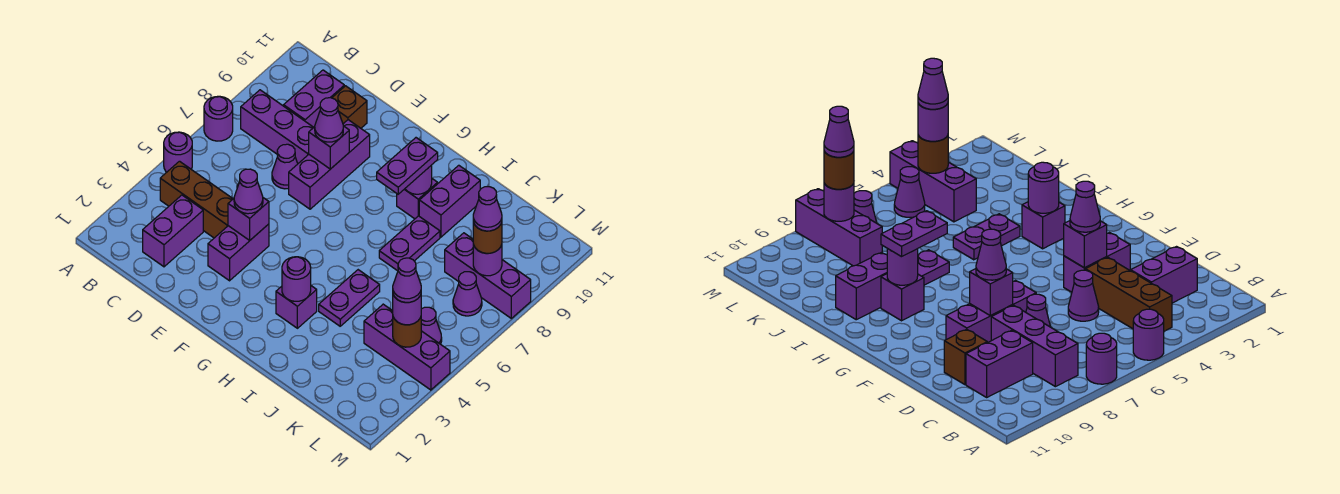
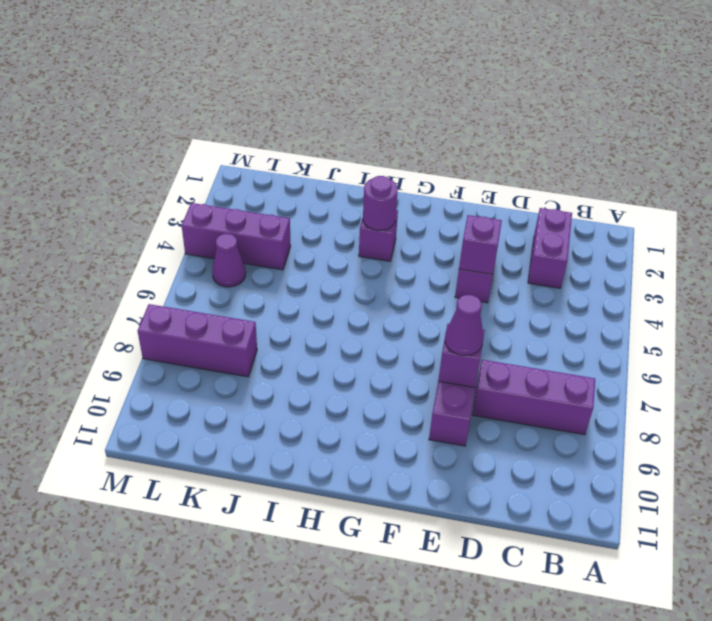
none -> purple 1x1 round brick [164,132,192,172]
none -> purple 1x1 round brick [204,96,233,141]
none -> brown 1x3 brick [160,161,233,238]
none -> purple 1x2 brick [284,70,344,127]

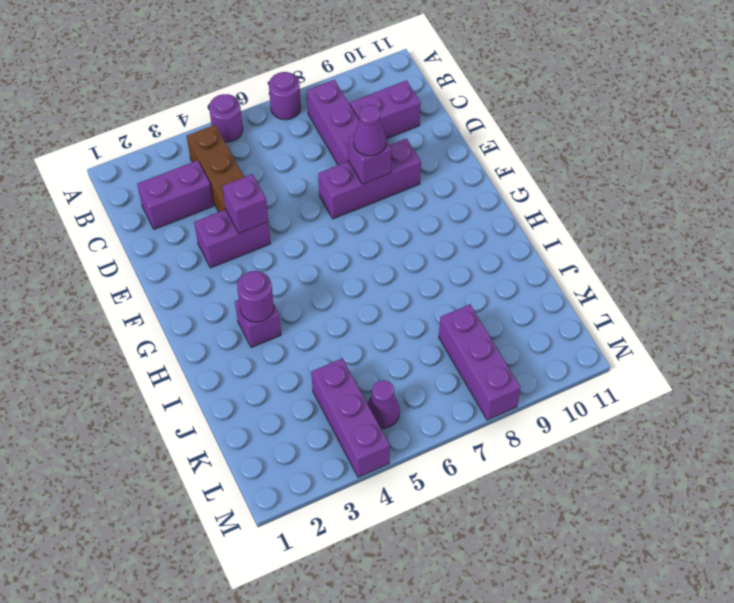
none -> purple 1x1 cone [1068,270,1099,321]
none -> purple 1x1 cone [272,144,298,189]
none -> brown 1x1 brick [332,86,367,128]
none -> purple 1x1 brick [397,179,438,219]

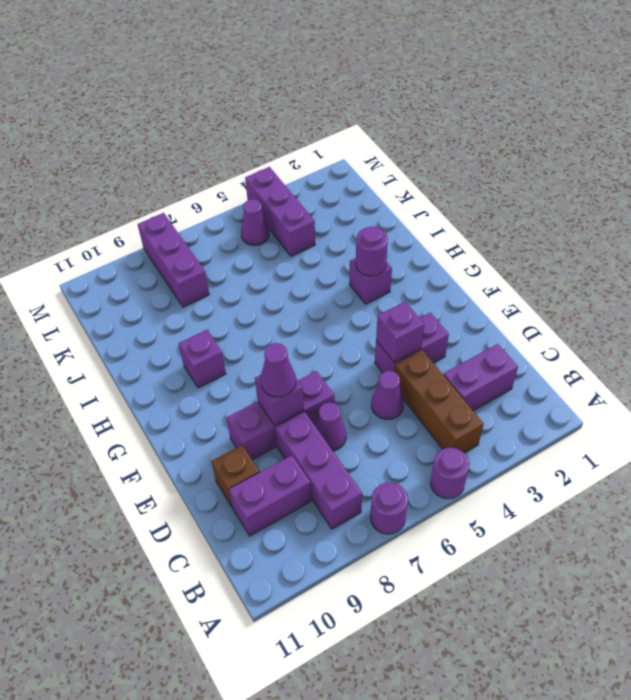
none -> purple 1x2 plate [319,270,380,326]
none -> purple 1x2 plate [379,216,440,271]
none -> purple 1x2 brick [419,165,480,237]
none -> purple 1x1 cone [453,272,482,316]

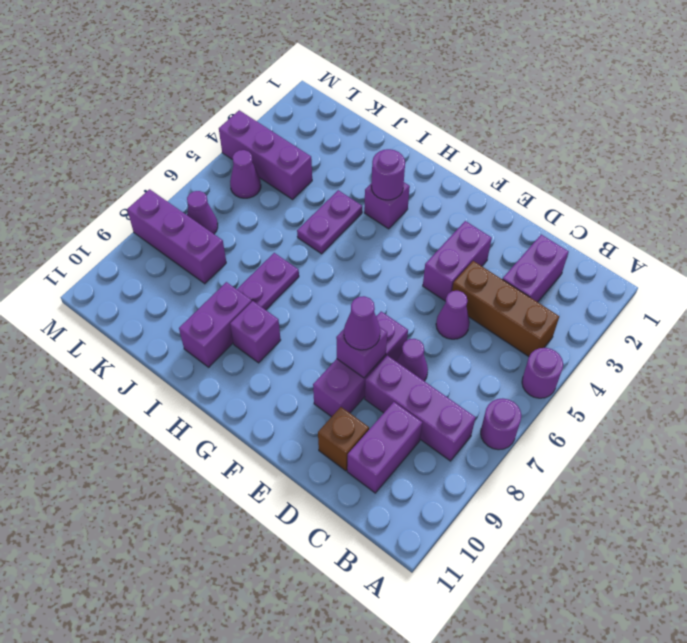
none -> purple 1x1 brick [228,198,269,241]
none -> purple 1x1 round brick [405,165,432,194]
none -> brown 1x1 round brick [393,317,421,347]
none -> purple 1x1 round brick [473,245,502,276]

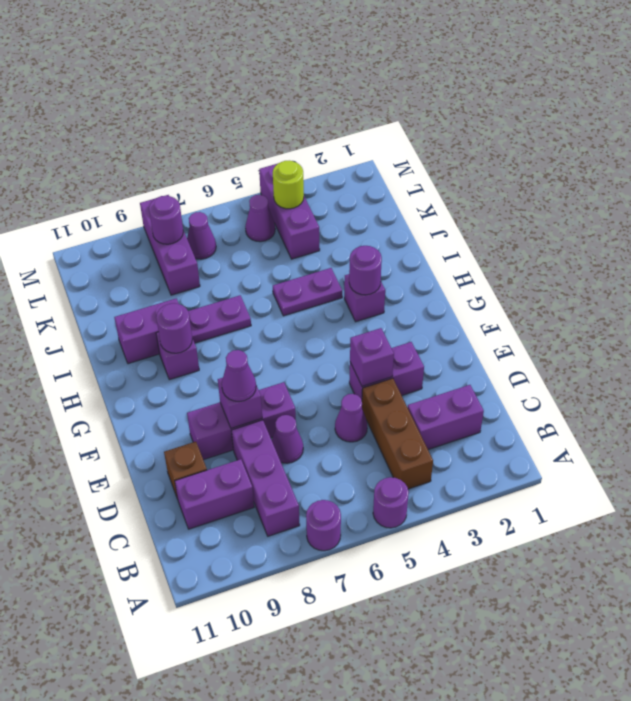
lime 1x1 round brick [273,160,304,209] -> brown 1x1 round brick [393,317,421,347]
none -> purple 1x1 cone [234,169,263,214]
none -> purple 1x2 plate [377,138,438,194]
none -> purple 1x1 round brick [393,295,421,325]
none -> brown 1x1 round brick [473,222,502,253]

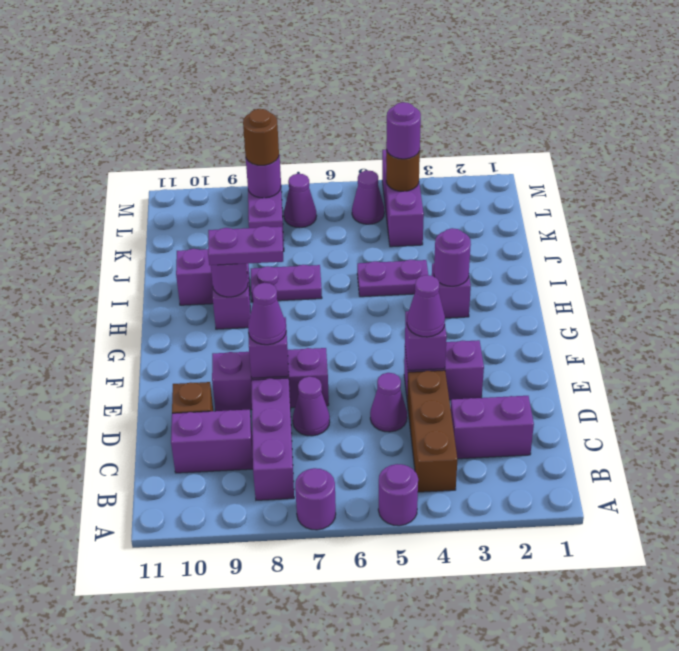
none -> purple 1x1 cone [393,258,421,302]
none -> purple 1x1 cone [473,187,502,231]

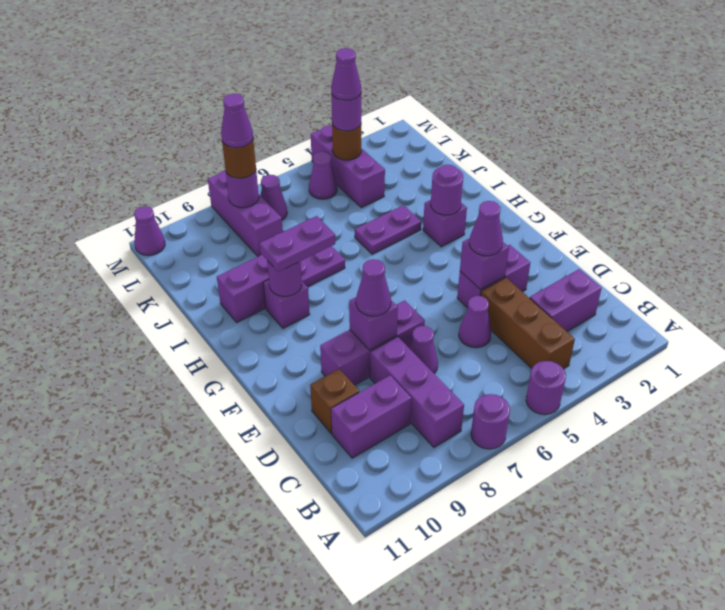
purple 1x1 cone [134,206,165,256] -> none

